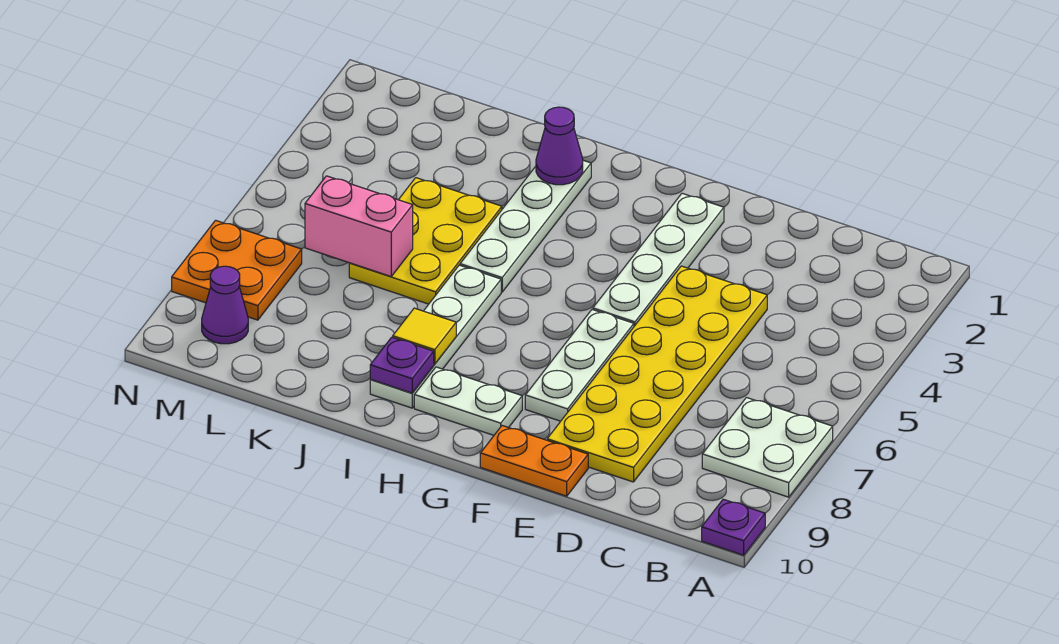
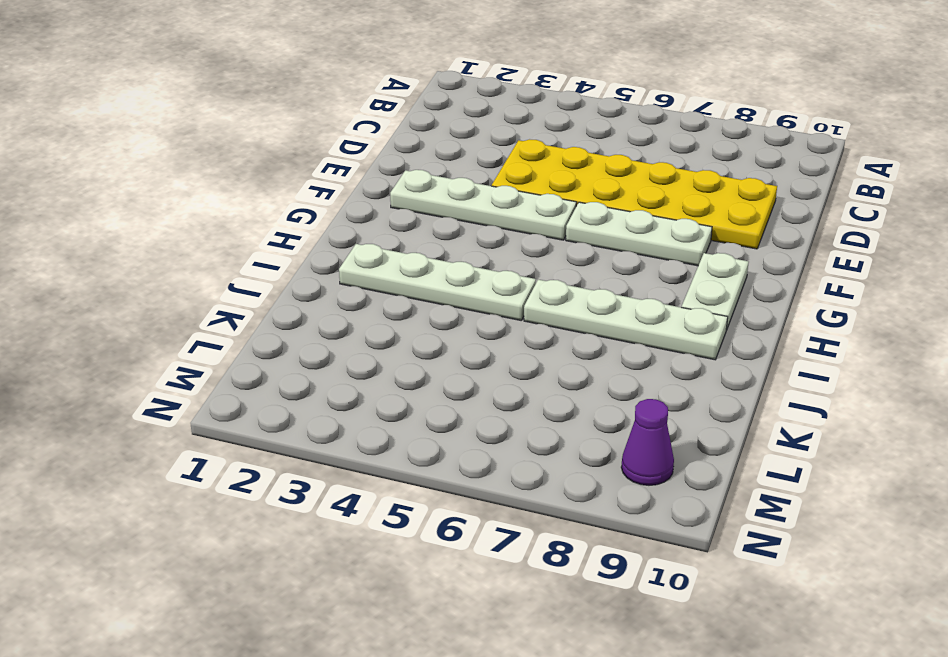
none -> white 2x2 plate [702,398,833,497]
none -> purple 1x1 plate [702,499,765,555]
none -> orange 1x2 plate [480,426,588,496]

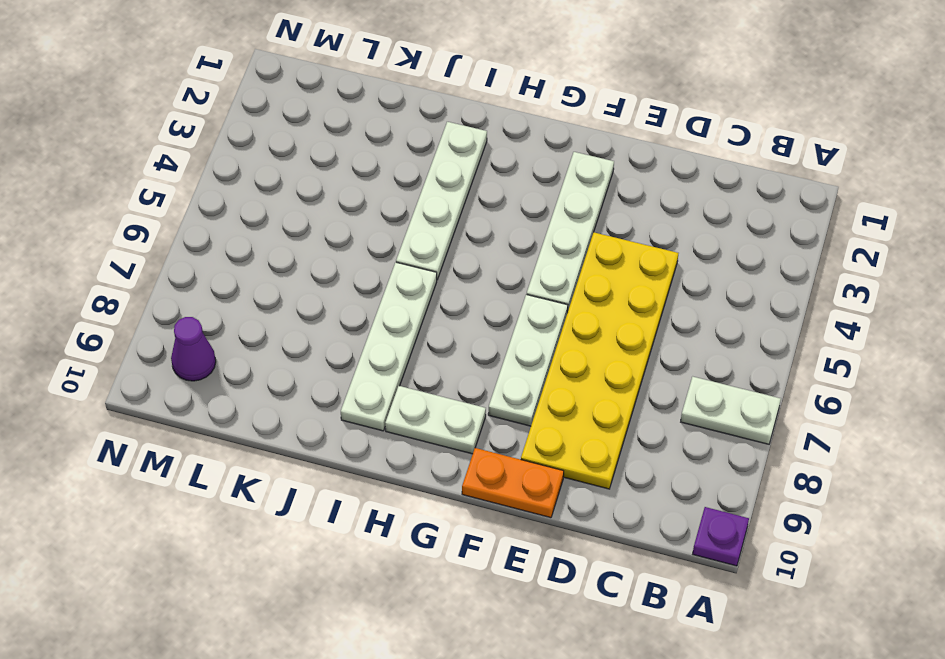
white 1x2 plate [681,377,781,444] -> white 2x2 plate [702,398,833,497]
none -> yellow 2x3 plate [349,178,502,304]
none -> orange 2x2 plate [172,220,302,320]
none -> purple 1x1 cone [536,107,583,185]

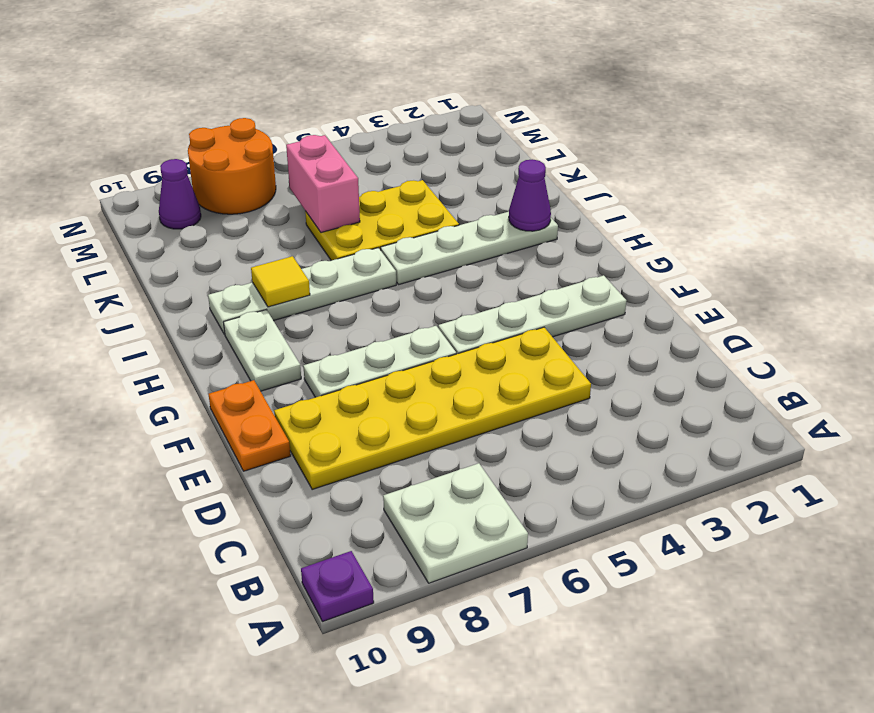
orange 2x2 round brick [188,118,276,214] -> orange 2x2 plate [172,220,302,320]
none -> purple 1x1 plate [370,337,434,393]

